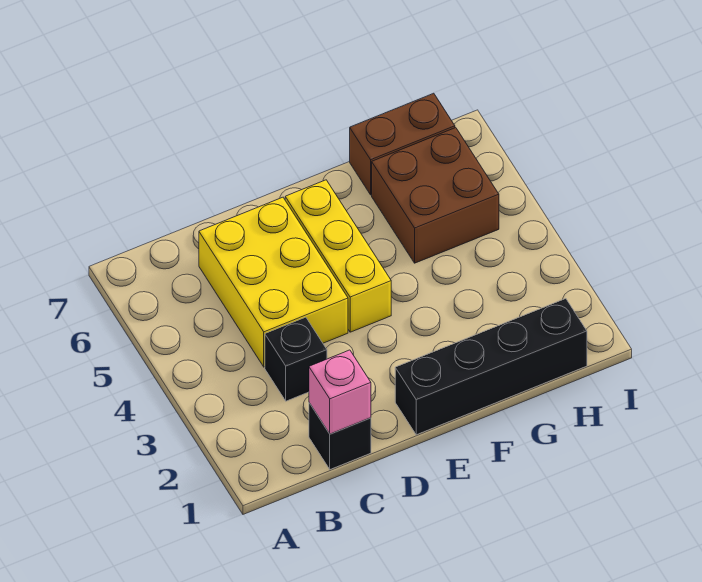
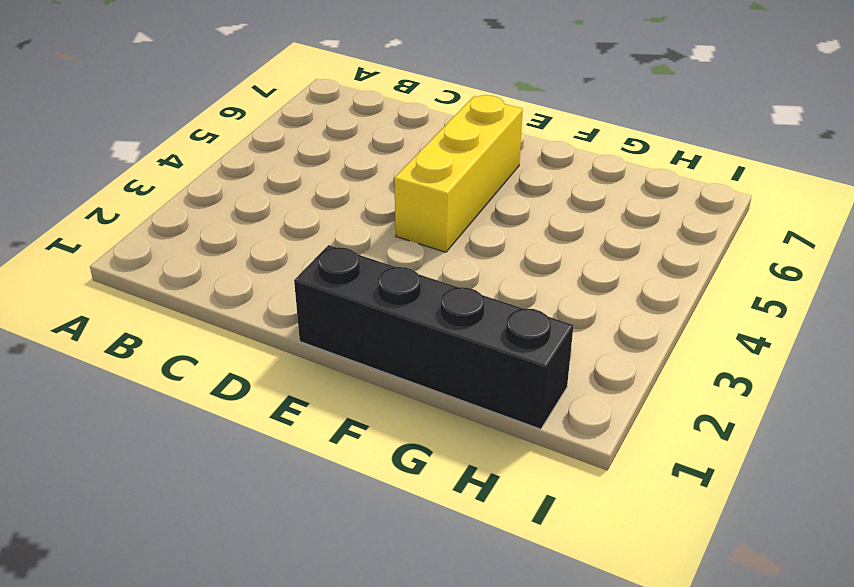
none -> black 1x1 brick [309,403,371,469]
none -> black 1x1 brick [265,317,327,401]

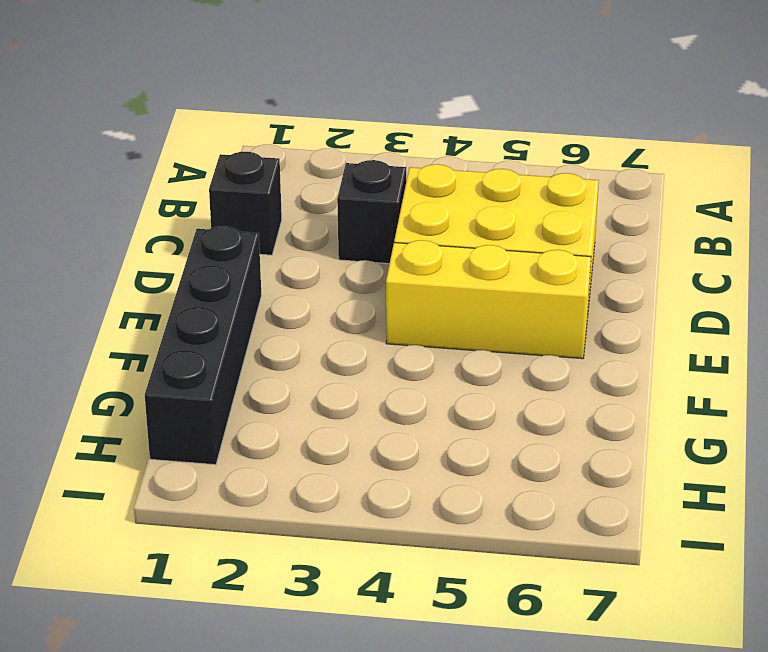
none -> brown 2x2 brick [372,128,499,263]
none -> brown 1x2 brick [350,93,455,195]

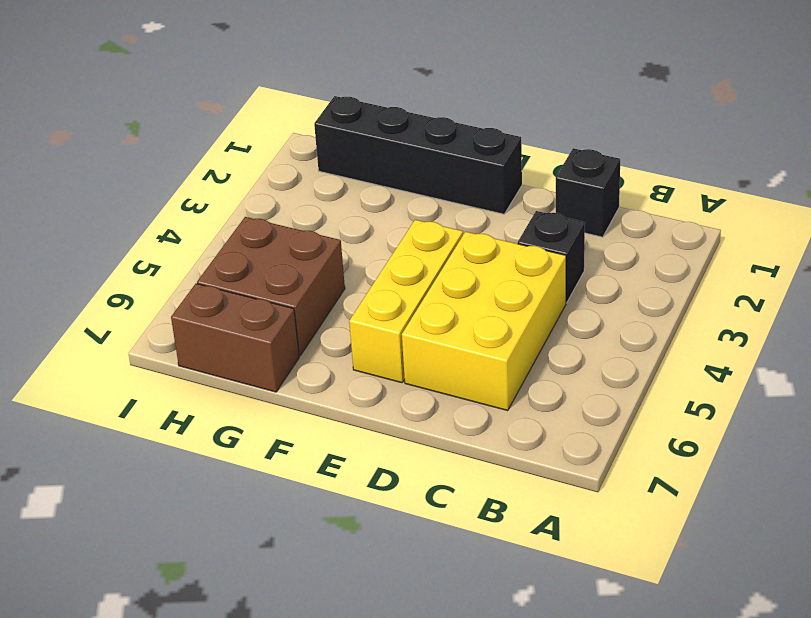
none -> pink 1x1 brick [309,350,371,434]

